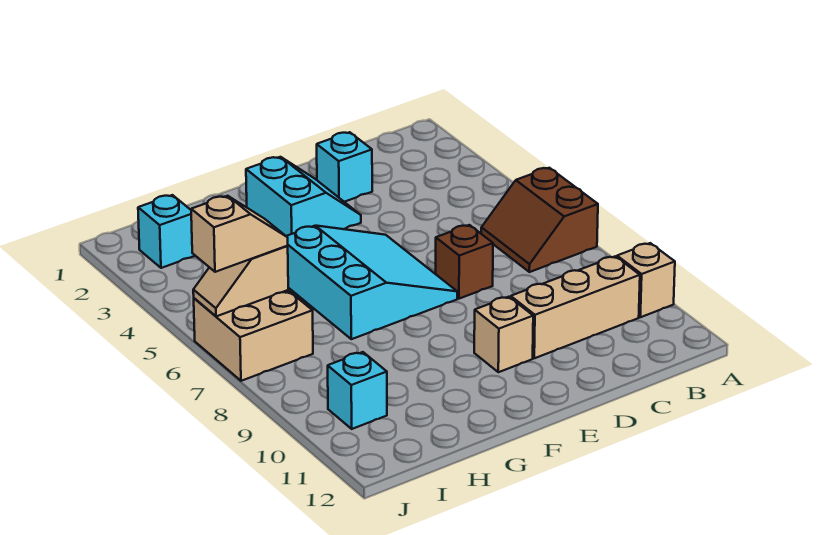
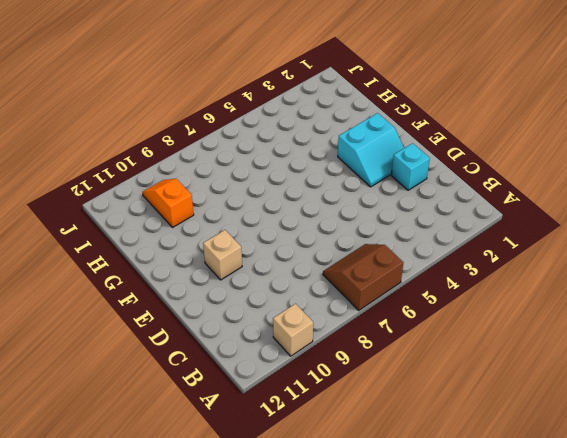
orange 1x2 slope [142,179,194,228] -> cyan 1x1 brick [328,352,387,429]
none -> tan 1x3 brick [511,256,640,358]
none -> brown 1x1 brick [436,225,493,299]
none -> cyan 3x3 slope [286,226,457,339]

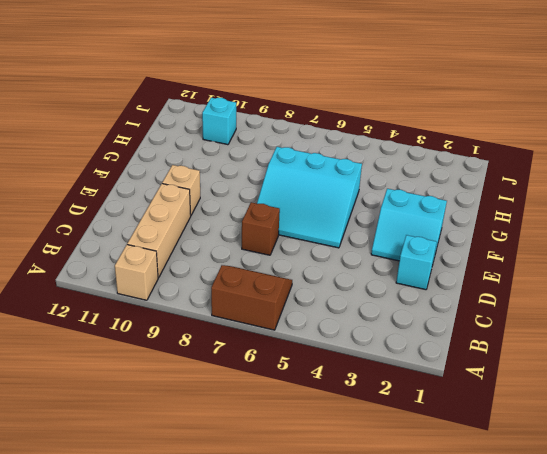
none -> cyan 1x1 brick [138,195,195,268]
none -> tan 2x2 brick [194,290,313,381]
none -> tan 1x2 slope [193,246,288,316]

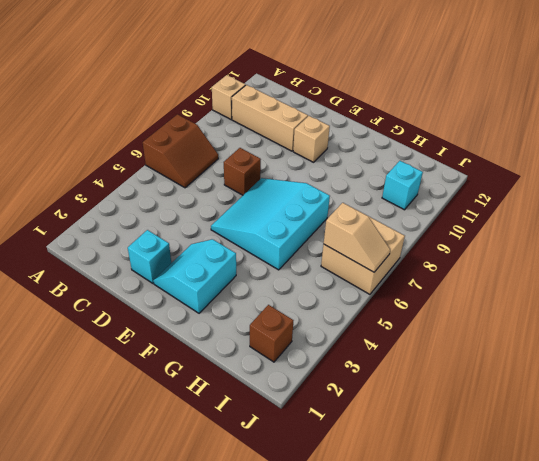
brown 1x1 brick [250,305,293,362] -> cyan 1x1 brick [138,195,195,268]
none -> tan 1x2 slope [191,196,288,272]

